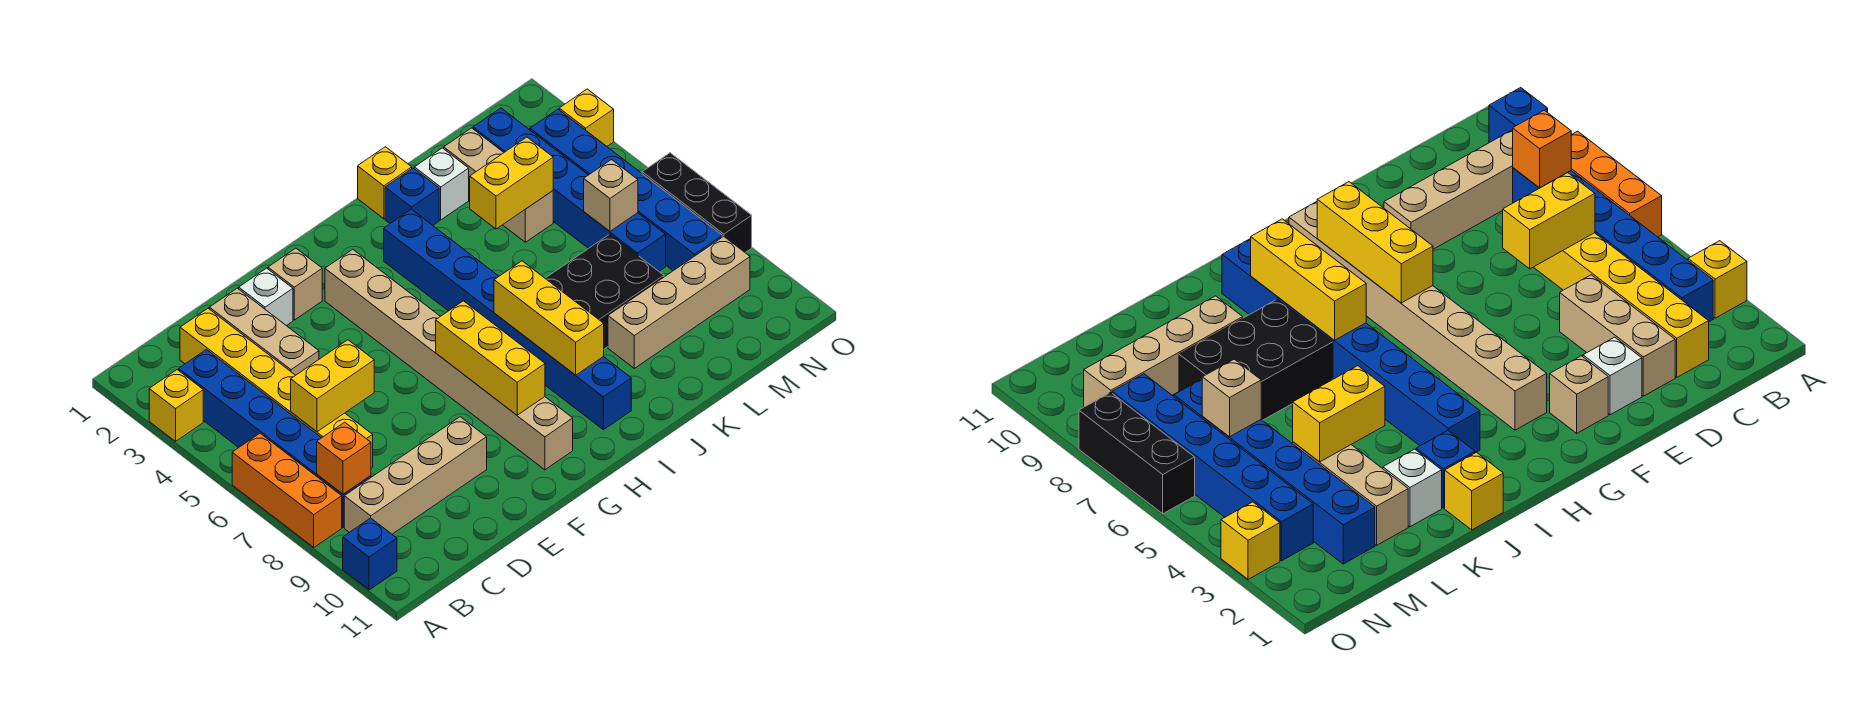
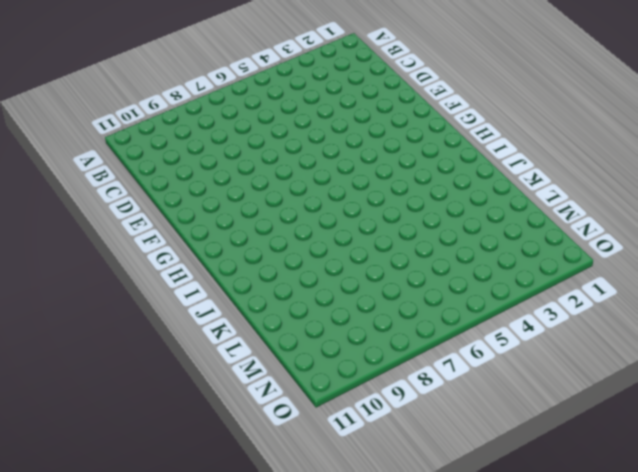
none -> yellow 1x1 brick [149,370,203,441]
none -> orange 1x3 brick [232,433,342,547]
none -> blue 1x1 brick [343,518,397,590]

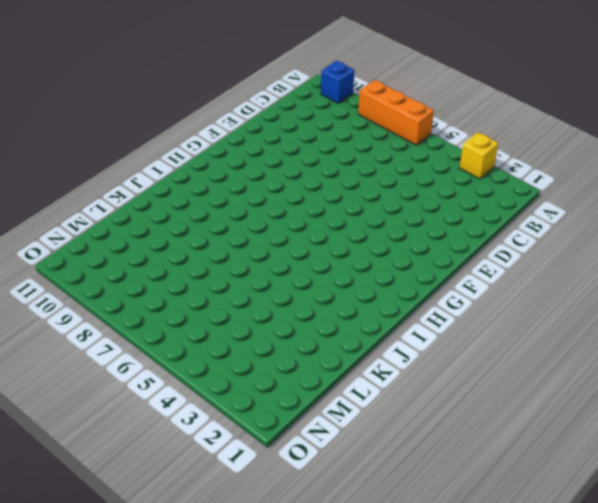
none -> blue 1x6 brick [179,350,371,527]
none -> tan 1x4 brick [344,417,487,534]
none -> yellow 1x6 brick [180,308,373,468]

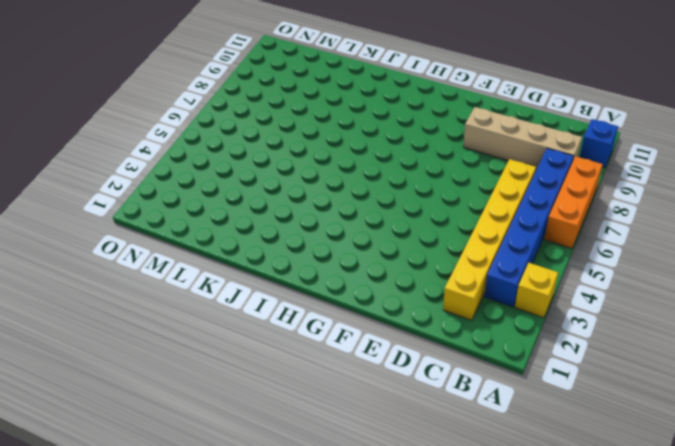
none -> tan 1x3 brick [209,288,319,375]
none -> white 1x1 brick [239,268,293,326]
none -> tan 1x1 brick [268,248,322,320]

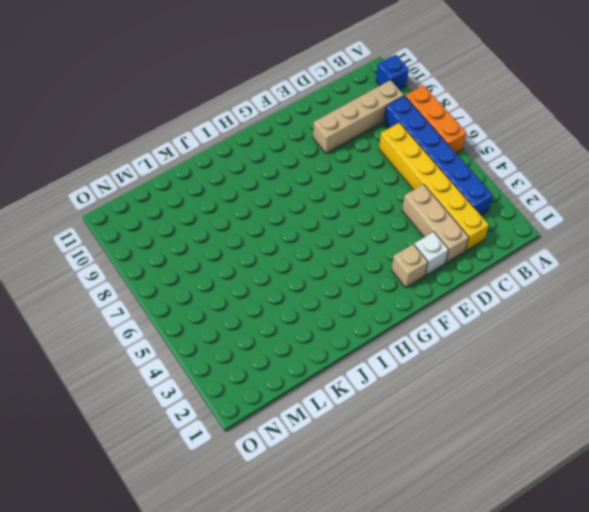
none -> yellow 1x1 brick [149,370,203,441]
none -> tan 1x8 brick [325,249,573,470]
none -> blue 1x8 brick [384,209,631,430]

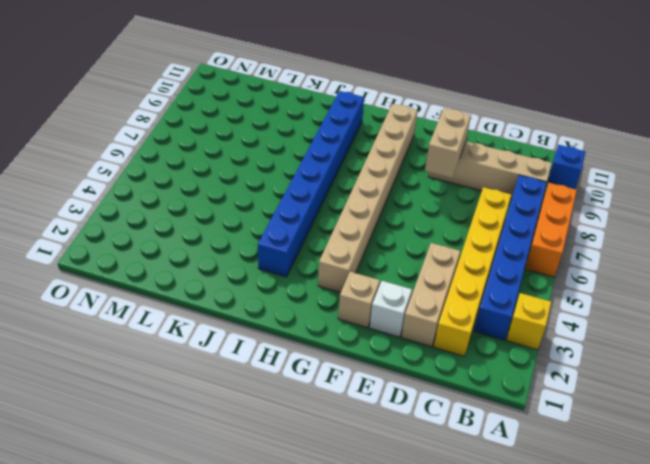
tan 1x2 brick [425,108,471,178] -> none
none -> yellow 1x1 brick [358,147,412,219]
none -> blue 1x1 brick [385,168,439,225]
none -> black 2x3 brick [545,234,664,349]

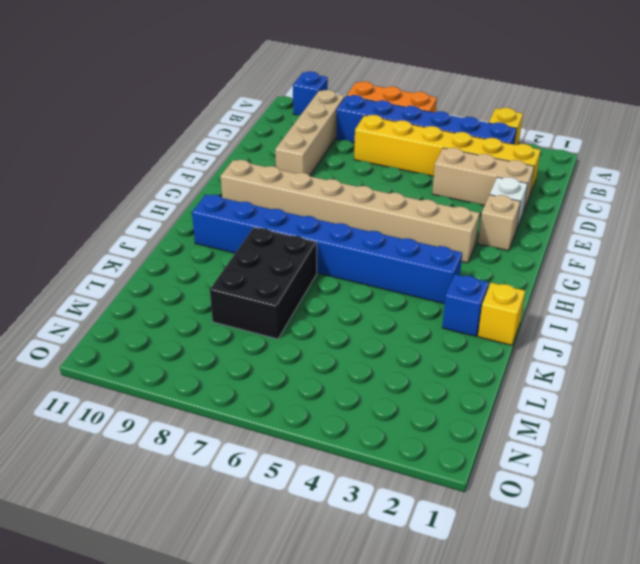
none -> white 1x1 brick [414,148,469,220]
none -> tan 1x4 brick [608,237,750,368]
none -> tan 1x3 brick [444,128,553,242]

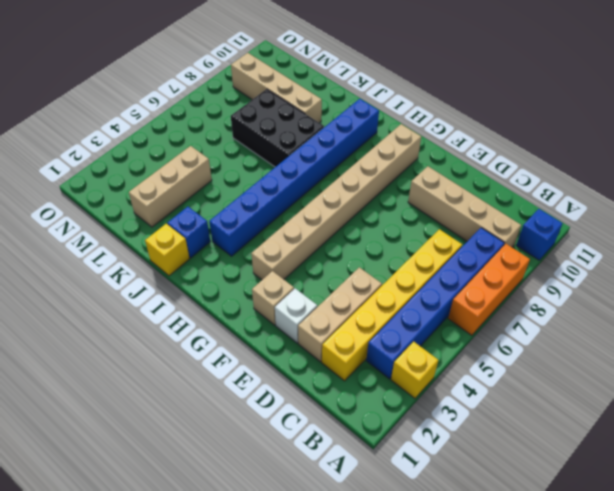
none -> white 1x1 brick [414,148,469,220]
none -> blue 1x6 brick [473,108,666,271]
none -> blue 1x6 brick [530,109,722,271]

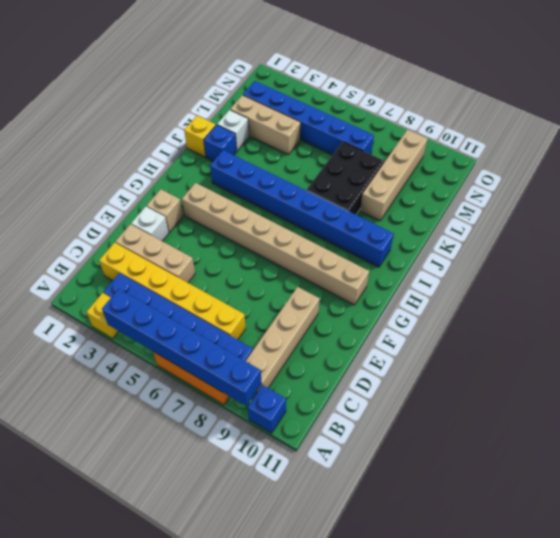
blue 1x6 brick [102,289,261,406] -> blue 1x6 brick moved to [530,109,722,271]
none -> yellow 1x1 brick [559,89,614,146]
none -> black 1x3 brick [642,153,752,253]
none -> orange 1x1 brick [317,422,371,494]

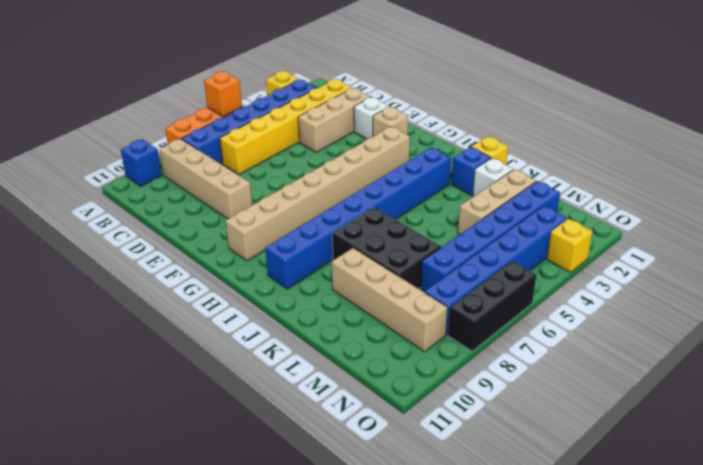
orange 1x1 brick [204,71,242,116] -> orange 1x1 brick moved to [317,422,371,494]
none -> yellow 1x2 brick [291,340,374,432]
none -> yellow 1x3 brick [436,301,545,415]
none -> yellow 1x3 brick [494,261,604,375]

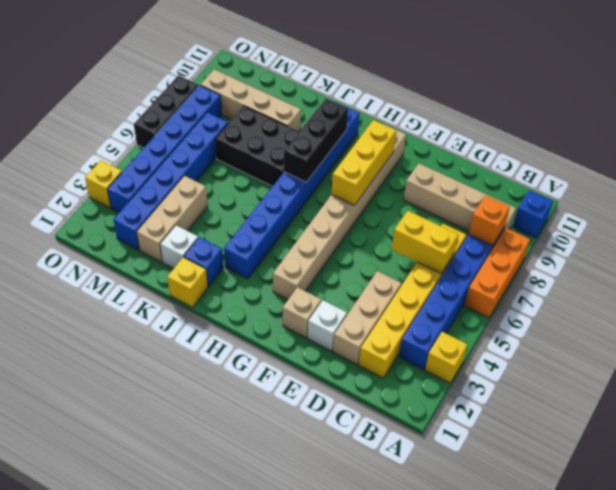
black 1x3 brick [284,99,348,182] -> yellow 1x3 brick [494,261,604,375]
none -> yellow 1x2 brick [470,137,553,229]
none -> tan 1x1 brick [584,160,638,231]

